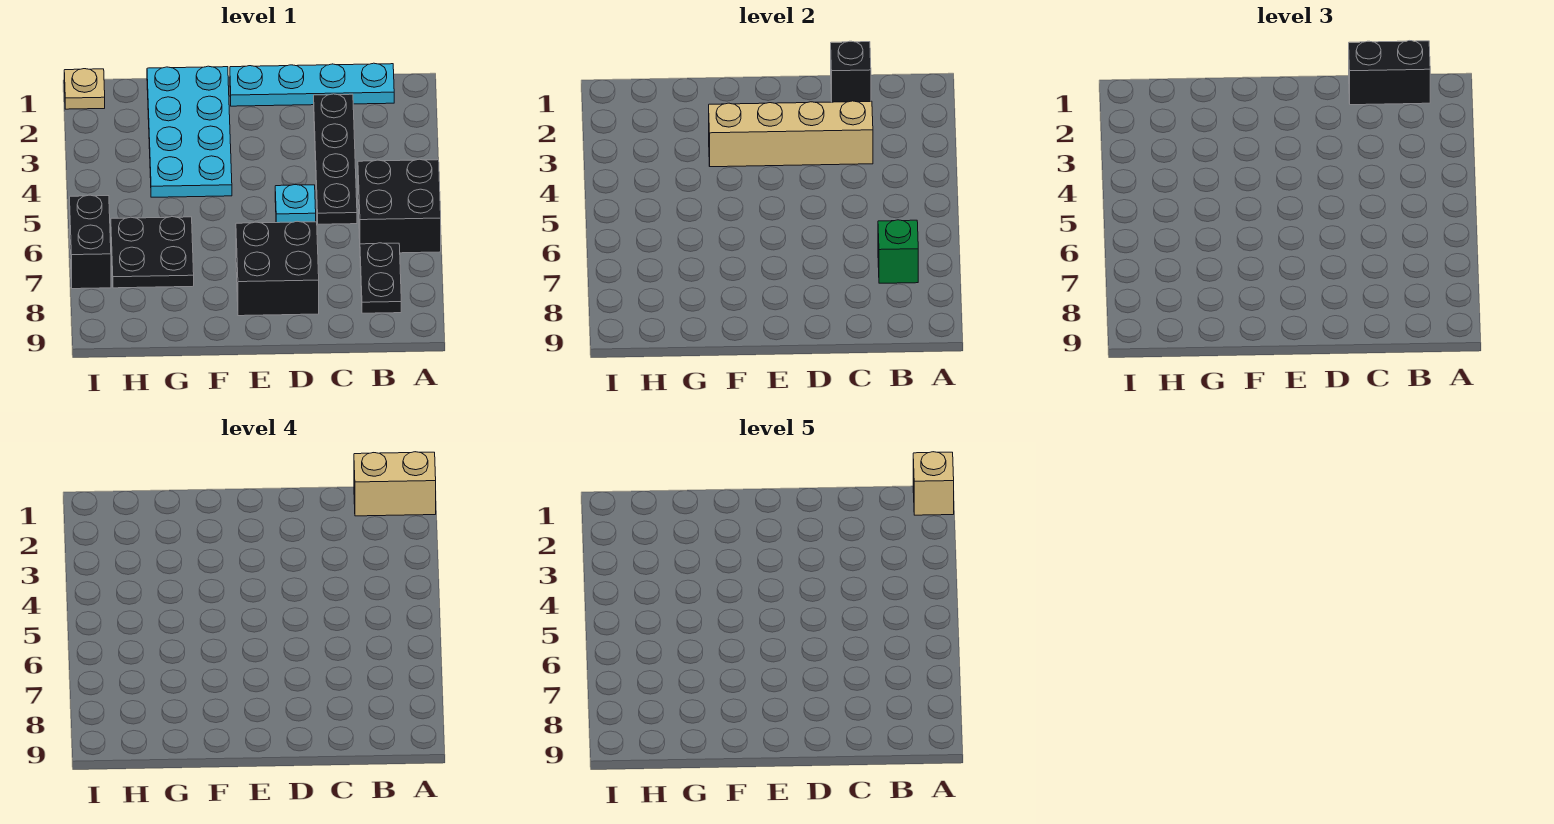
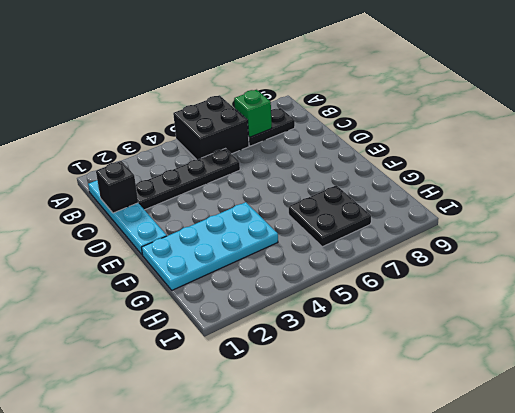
none -> cyan 1x1 plate [275,185,316,223]
none -> black 2x2 brick [236,221,319,316]
none -> tan 1x1 plate [64,69,105,109]

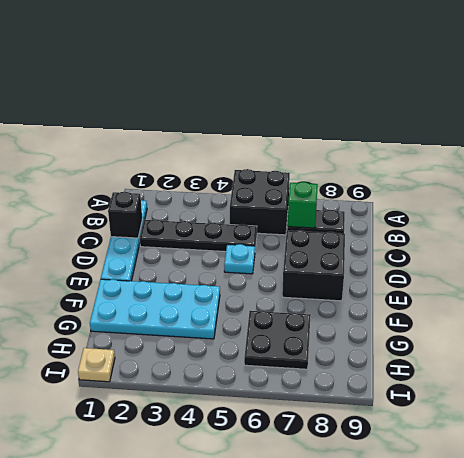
none -> black 1x2 brick [70,195,111,289]
none -> tan 1x4 brick [709,101,873,167]
none -> black 1x2 brick [1349,41,1430,105]

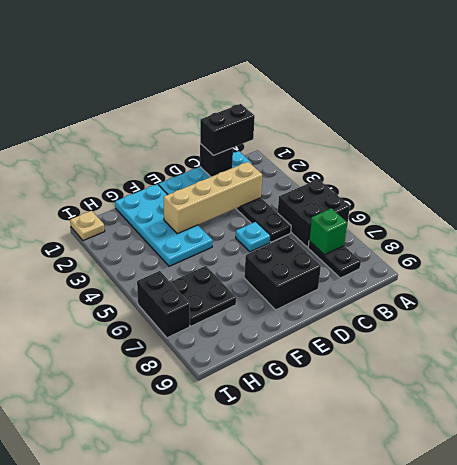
none -> tan 1x2 brick [354,452,436,516]
none -> tan 1x1 brick [913,452,954,515]

